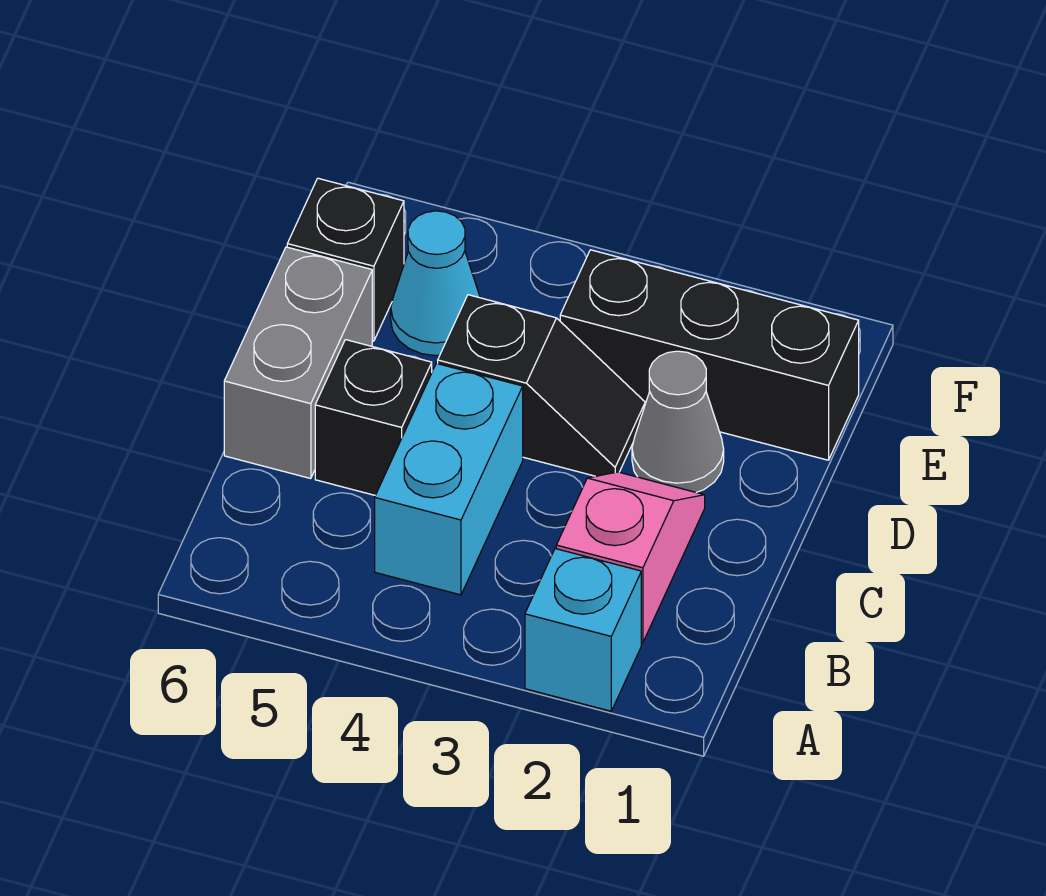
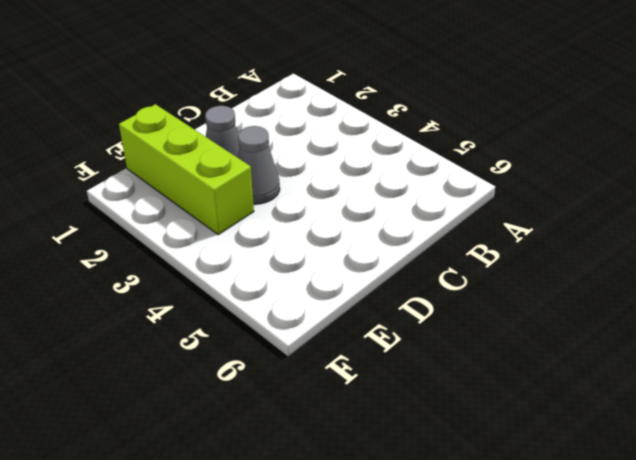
grey 1x1 cone [238,126,280,204] -> black 1x2 slope [438,295,645,476]
lime 1x3 brick [119,104,254,235] -> black 1x3 brick [560,250,859,460]
none -> cyan 1x1 brick [525,549,641,711]
none -> pink 1x2 slope [556,472,705,643]

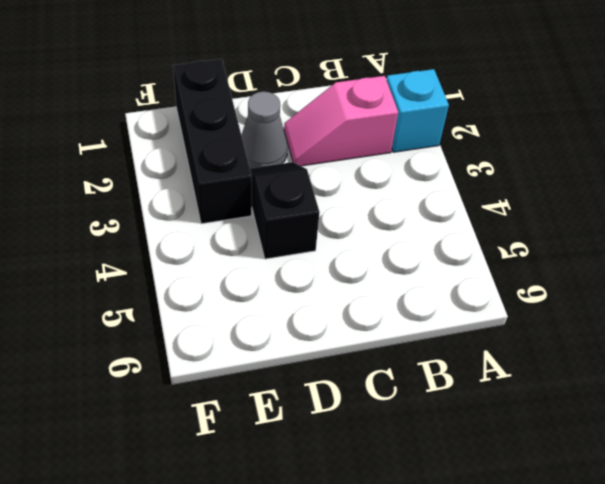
none -> cyan 1x2 brick [375,363,523,595]
none -> black 1x1 brick [315,340,432,495]

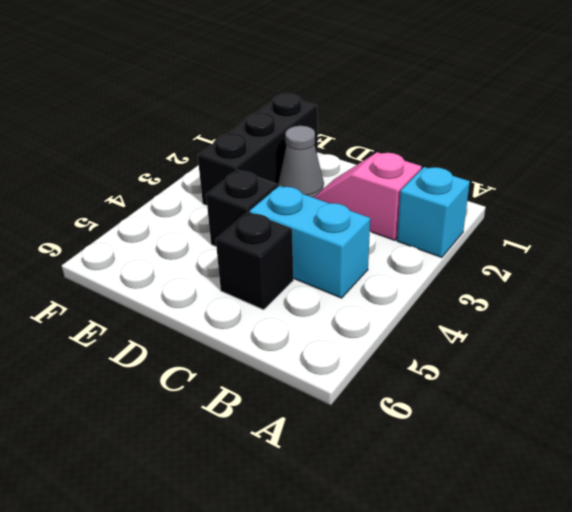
none -> grey 1x2 brick [224,247,372,479]
none -> cyan 1x1 cone [391,211,480,356]

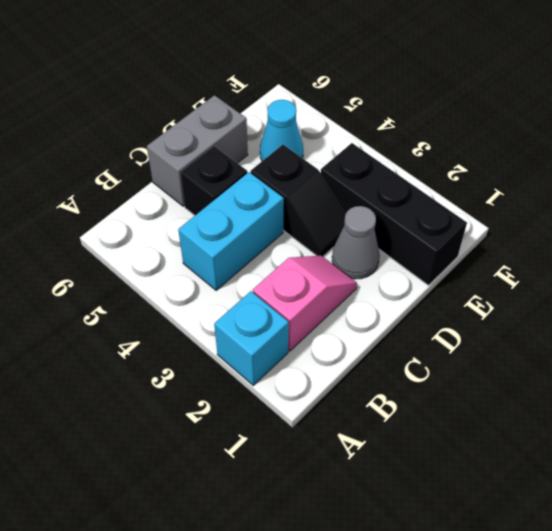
none -> black 1x1 brick [287,178,404,341]

